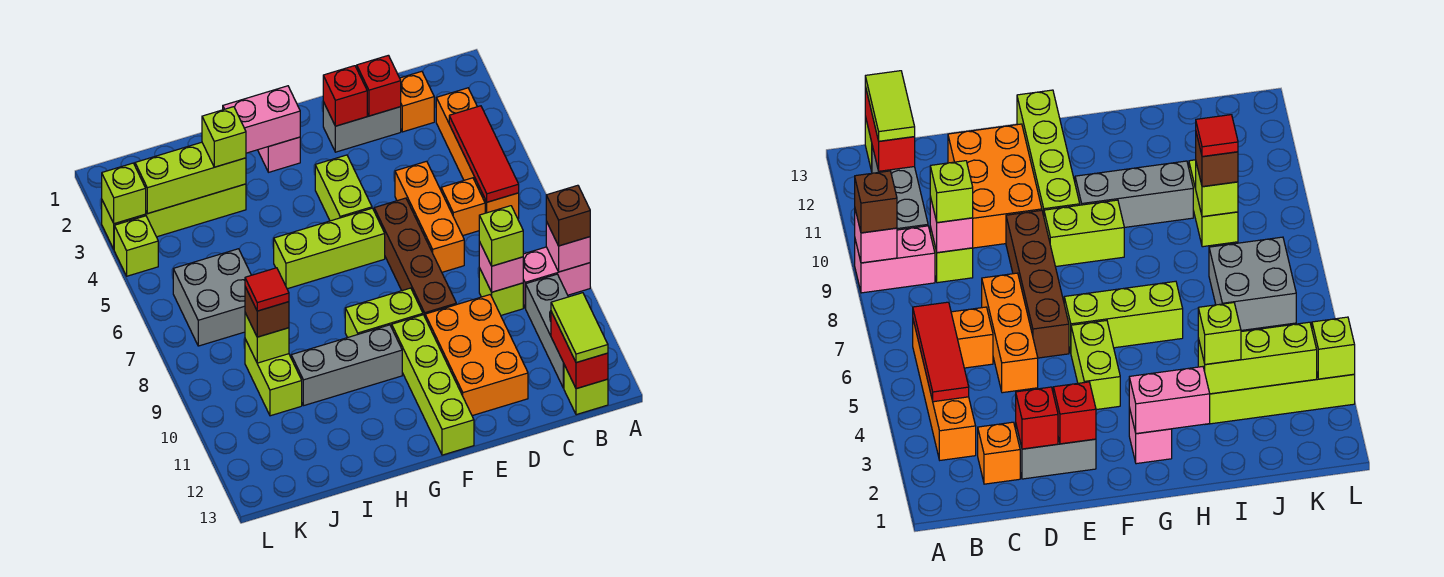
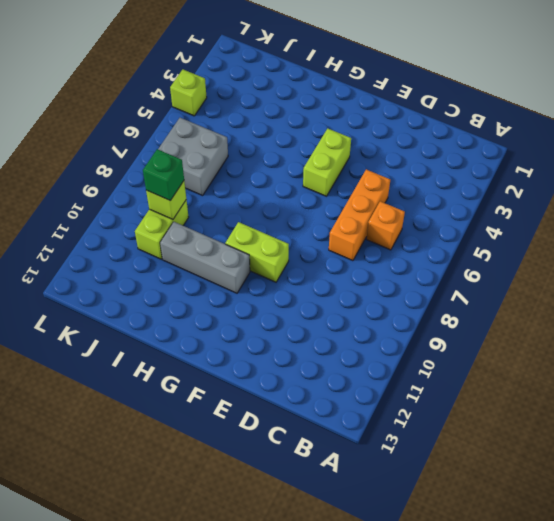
green 1x1 brick [143,149,184,201] -> brown 1x1 brick [245,287,289,337]
none -> pink 1x2 brick [523,247,590,308]
none -> orange 1x4 brick [436,88,519,219]
none -> grey 1x3 brick [526,274,568,388]
none -> lime 1x1 brick [564,365,608,415]

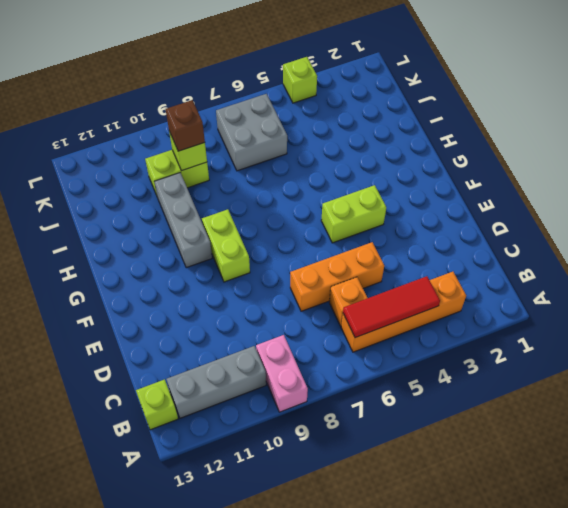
none -> orange 1x1 brick [400,71,434,132]
none -> lime 1x1 brick [479,268,523,315]
none -> grey 1x2 brick [323,102,401,152]
none -> orange 2x3 brick [425,295,528,416]

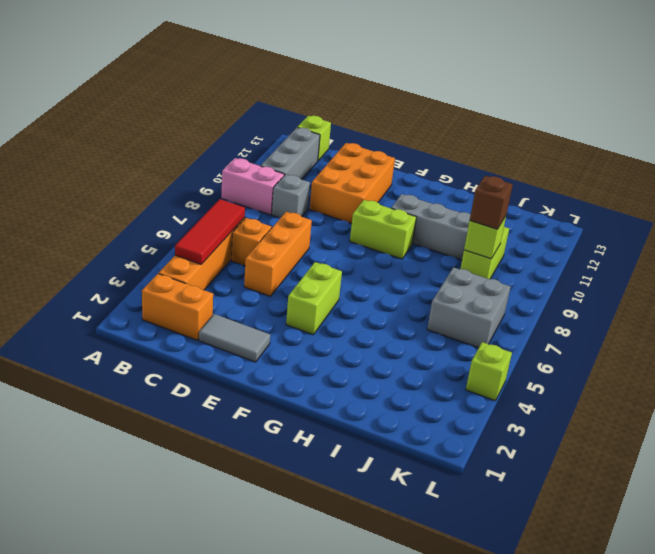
orange 1x2 brick [142,274,213,340] -> orange 1x1 brick [400,71,434,132]
grey 1x1 brick [272,174,310,218] -> lime 1x1 brick [479,268,523,315]
grey 1x2 tile [199,314,270,362] -> grey 1x2 brick [323,102,401,152]
none -> brown 1x4 brick [374,198,456,316]
none -> lime 1x3 brick [274,208,385,289]
none -> lime 1x4 brick [392,315,474,455]
none -> pink 1x1 brick [258,137,300,172]

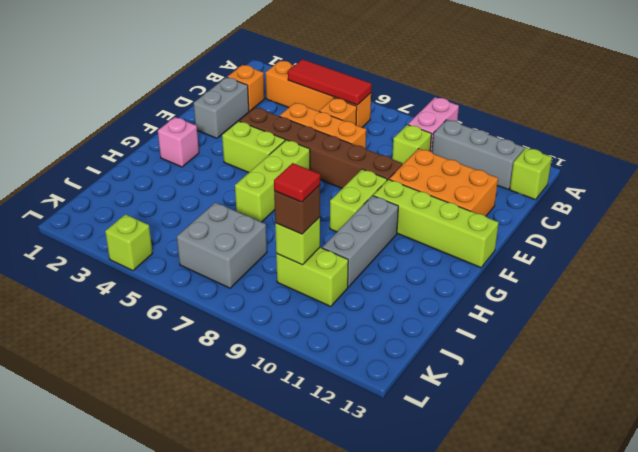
brown 1x6 brick [239,107,402,188] -> brown 1x4 brick [374,198,456,316]
none -> lime 1x4 brick [102,184,246,249]
none -> pink 1x1 brick [546,222,590,272]
none -> red 1x2 brick [551,312,608,389]
none -> pink 1x1 brick [479,242,523,292]

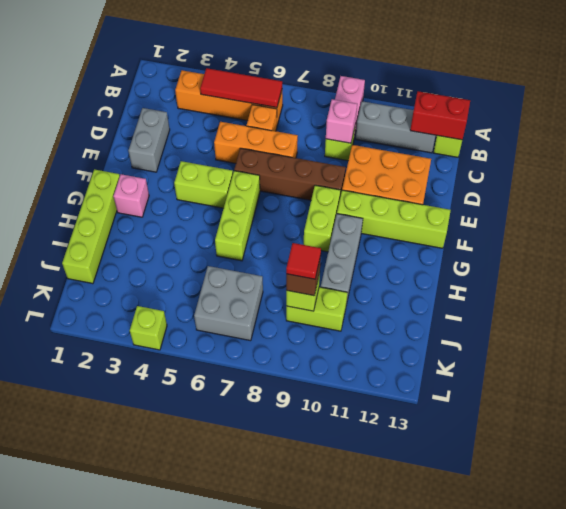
lime 1x4 brick [62,169,120,284] -> lime 1x4 brick moved to [102,184,246,249]
none -> orange 1x1 brick [400,71,434,132]
none -> pink 1x1 brick [546,222,590,272]
none -> red 1x1 brick [357,55,401,116]
none -> red 1x1 brick [323,66,367,126]

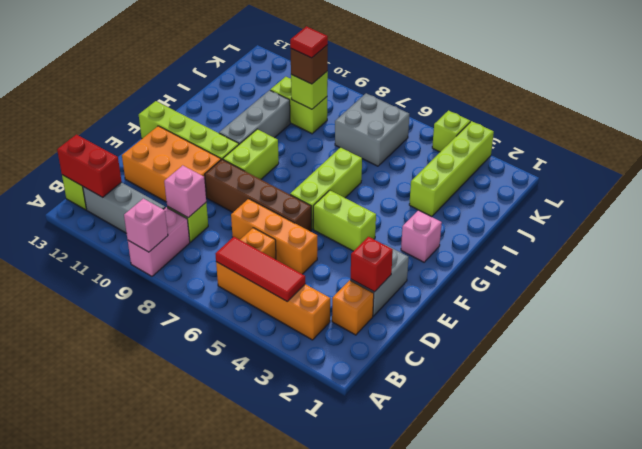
none -> red 1x1 brick [323,66,367,126]
none -> pink 1x2 brick [223,86,300,153]
none -> lime 1x3 brick [135,142,246,213]
none -> lime 1x1 brick [102,163,146,224]

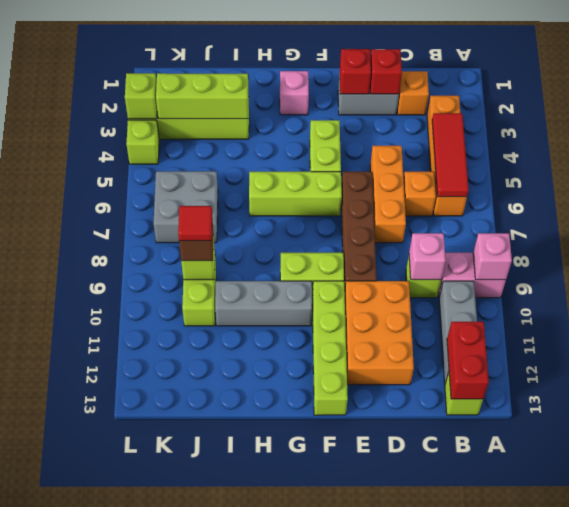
none -> pink 1x2 brick [223,86,300,153]
none -> brown 1x1 brick [546,185,590,246]
none -> lime 1x2 tile [551,293,608,363]
none -> lime 1x1 brick [479,206,523,266]

